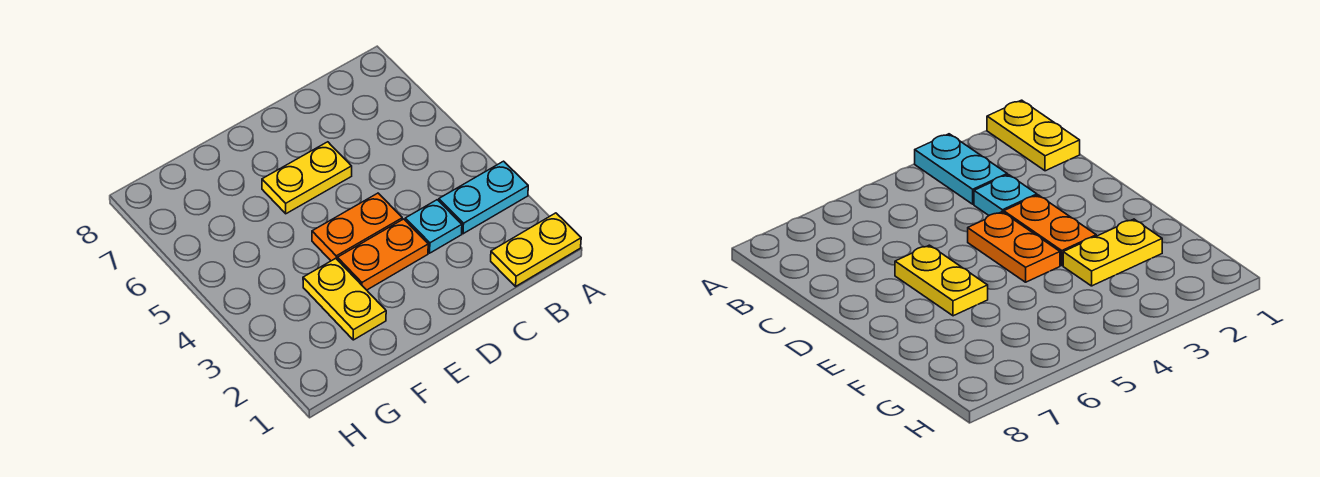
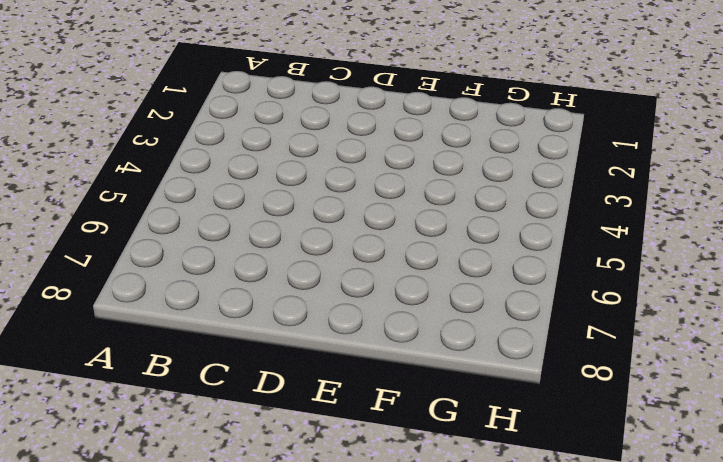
none -> yellow 1x2 plate [491,213,581,286]
none -> cyan 1x2 plate [439,161,528,234]

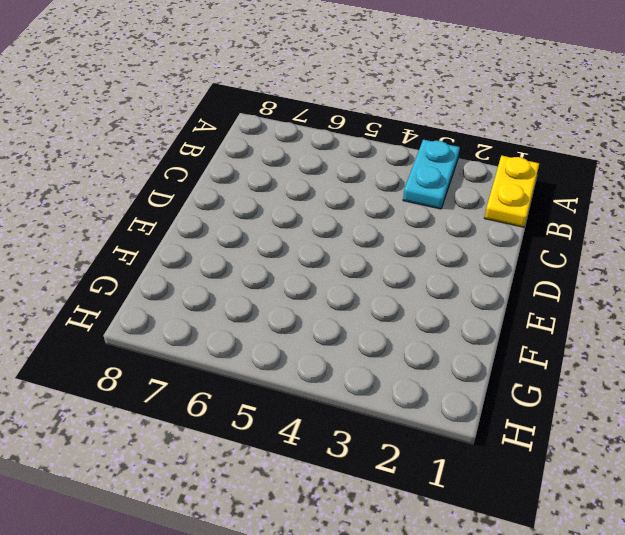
none -> cyan 1x1 plate [405,200,462,253]
none -> orange 1x2 plate [337,219,428,290]

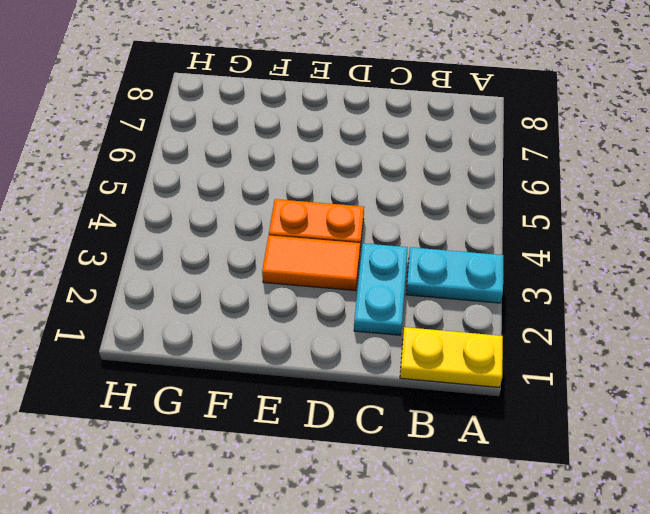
cyan 1x2 plate [354,243,408,335] -> cyan 1x1 plate [405,200,462,253]
orange 1x2 tile [262,235,360,291] -> orange 1x2 plate [337,219,428,290]
none -> yellow 1x2 plate [262,142,352,214]
none -> yellow 1x2 plate [303,258,386,340]

